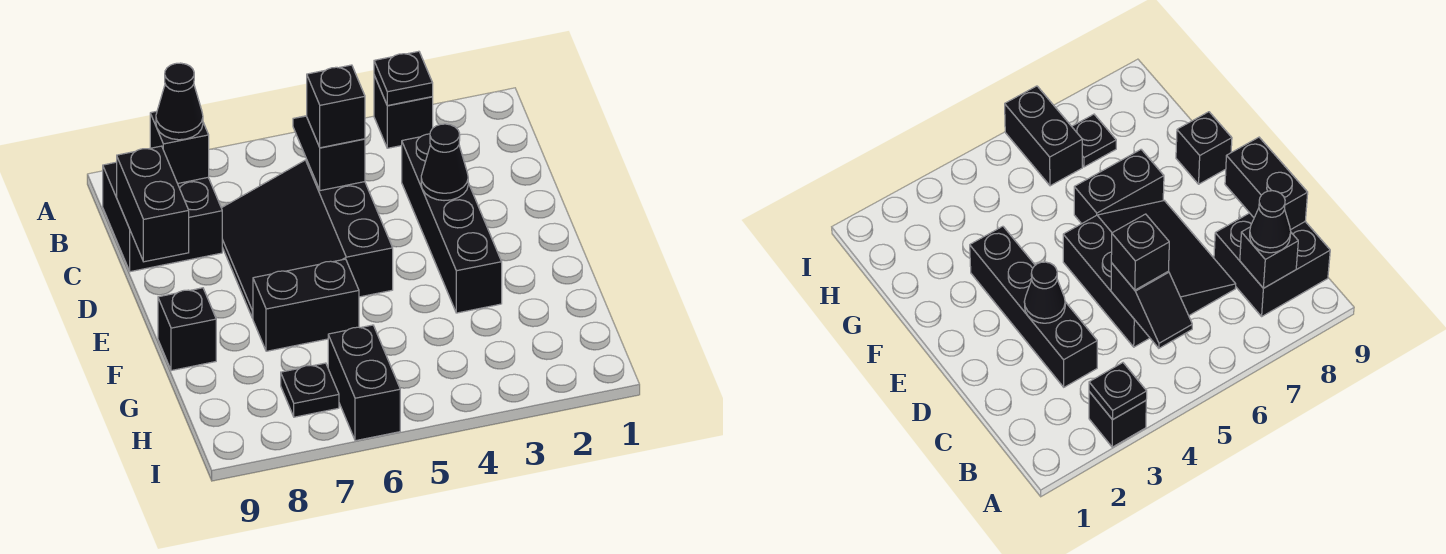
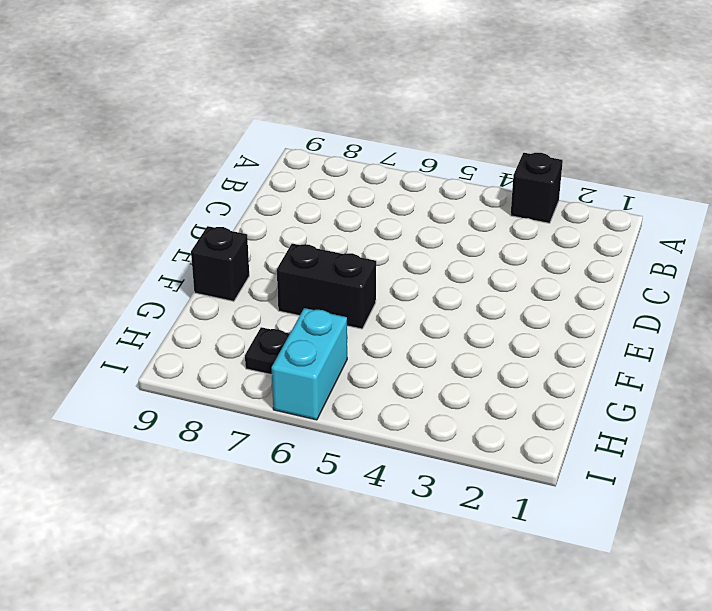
cyan 1x2 brick [272,308,347,420] -> black 1x2 brick [328,325,400,441]
none -> black 2x2 brick [103,162,222,272]
none -> black 1x4 brick [402,134,502,313]
none -> black 3x3 slope [222,160,393,318]

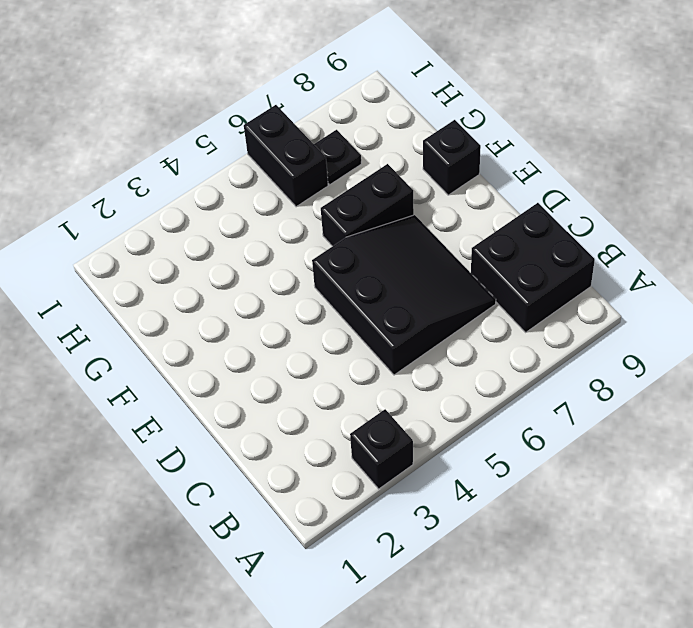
none -> black 1x4 brick [402,134,502,313]
none -> black 1x1 plate [374,51,433,106]
none -> black 1x2 slope [293,116,365,191]

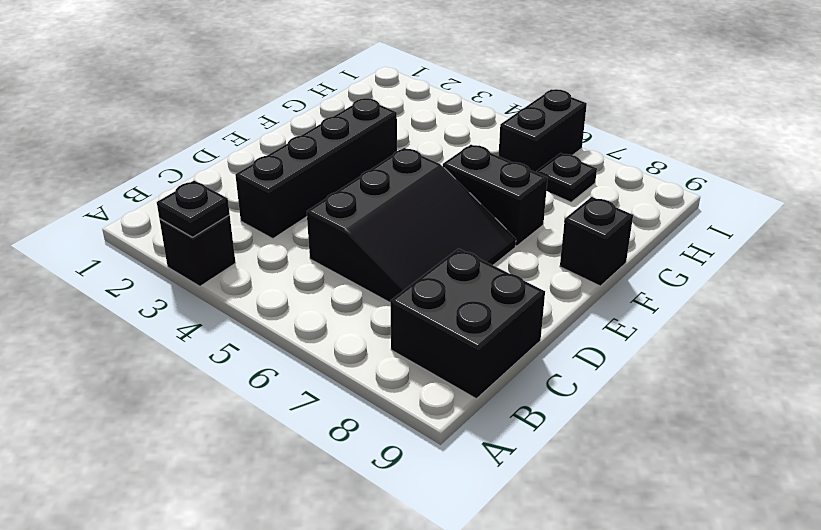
none -> black 1x2 slope [293,116,365,191]
none -> black 1x1 brick [150,111,209,184]
none -> black 1x2 brick [117,146,189,262]

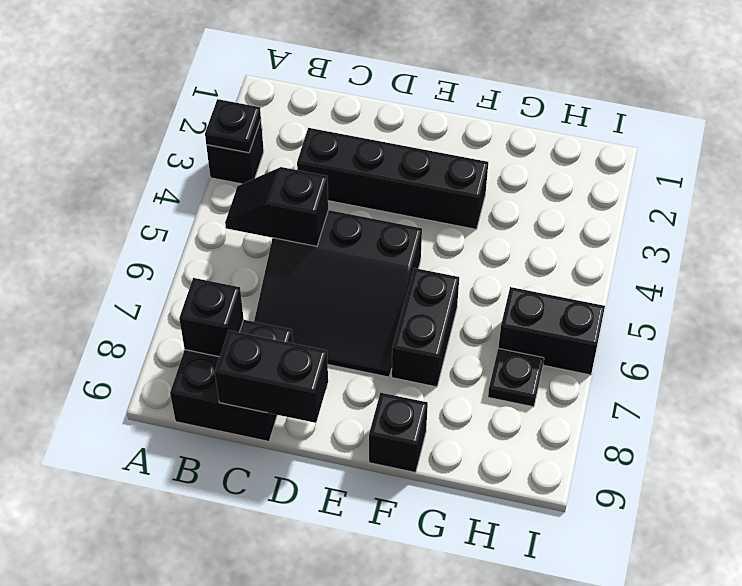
none -> black 1x1 cone [421,124,468,201]
none -> black 1x1 cone [156,63,203,140]
none -> black 1x1 brick [307,65,365,148]

